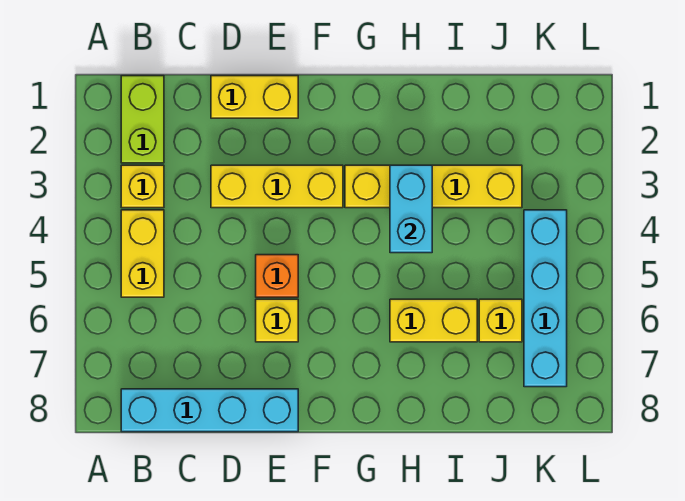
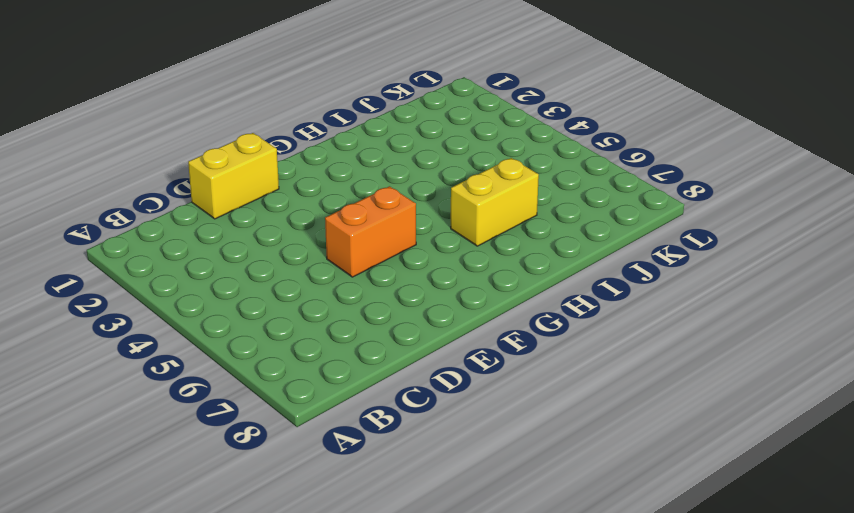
orange 1x2 brick [325,186,416,277] -> orange 1x1 brick [256,255,298,297]
none -> lime 1x2 brick [121,76,164,163]
none -> yellow 1x1 brick [121,165,164,208]
none -> yellow 1x2 brick [121,210,164,297]

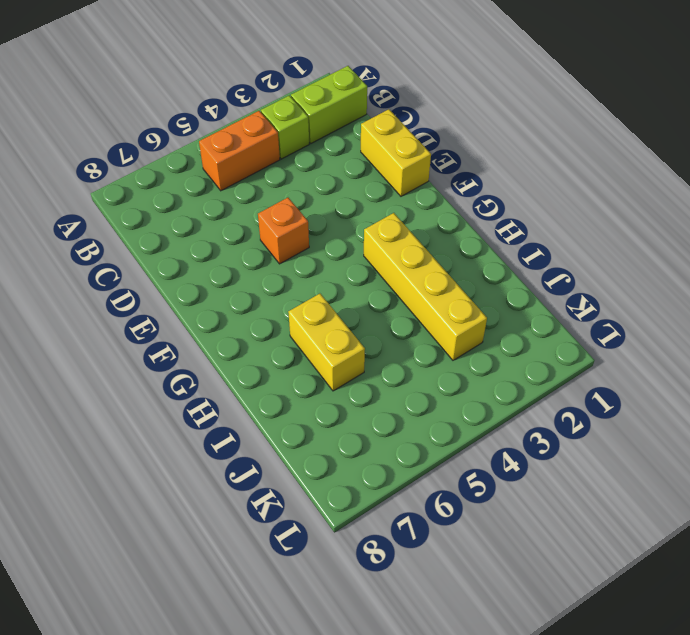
lime 1x1 brick [261,95,309,159] -> yellow 1x1 brick [121,165,164,208]
orange 1x2 brick [199,111,280,191] -> yellow 1x2 brick [121,210,164,297]
none -> cyan 1x4 brick [121,389,298,432]
none -> yellow 1x3 brick [211,165,343,208]
none -> yellow 1x1 brick [256,299,298,342]

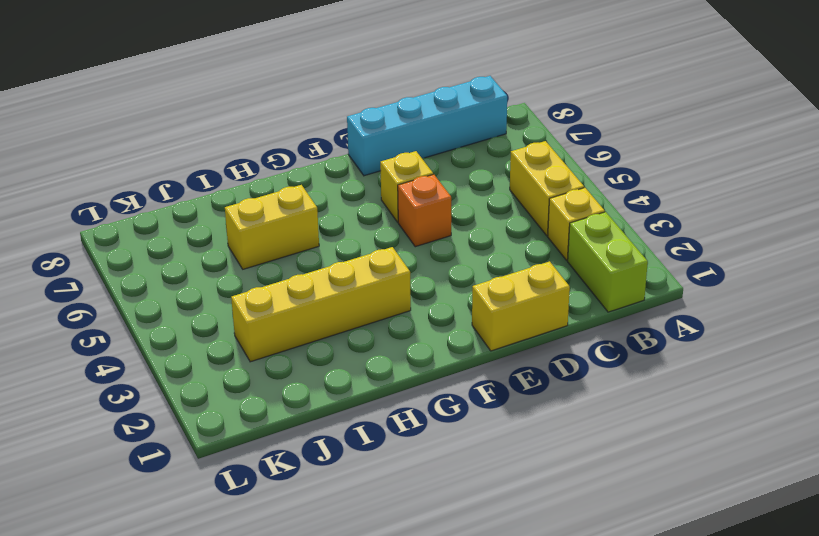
none -> yellow 1x3 brick [211,165,343,208]
none -> yellow 1x1 brick [479,299,522,342]
none -> cyan 1x4 brick [524,210,567,387]

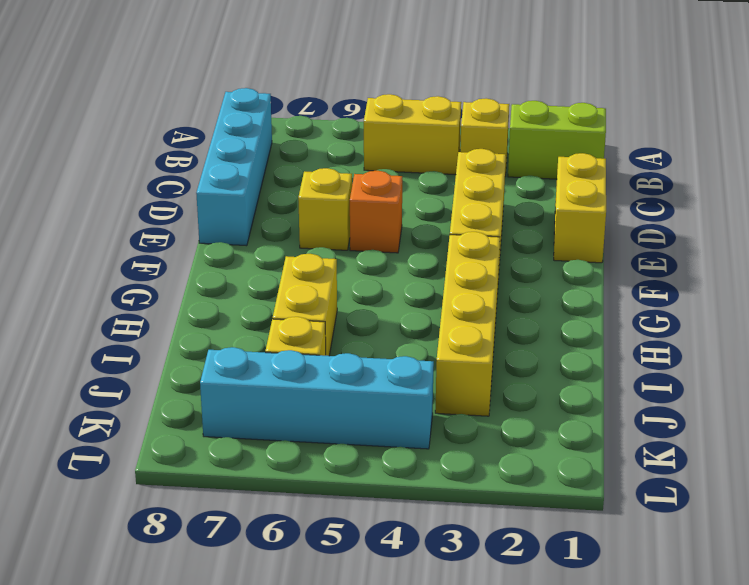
none -> cyan 1x2 brick [390,165,432,253]

